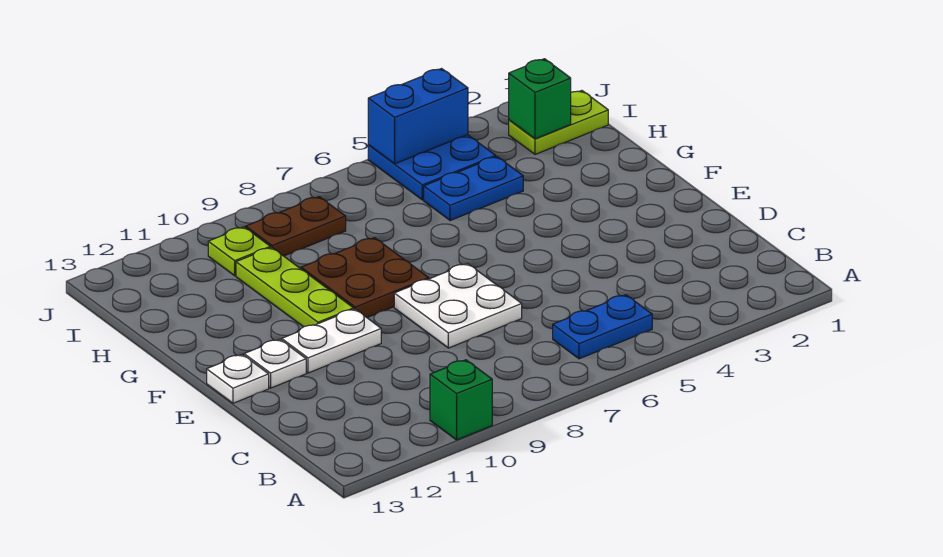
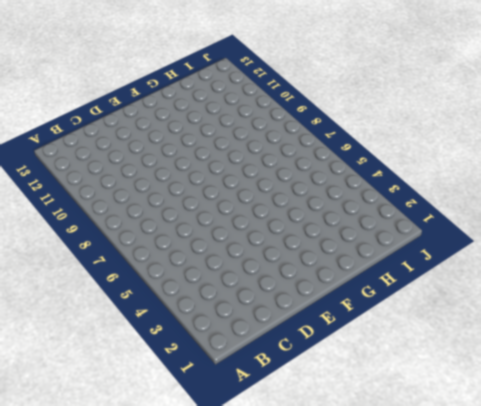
none -> green 1x1 brick [430,360,492,440]
none -> blue 1x2 plate [553,295,652,359]
none -> white 2x2 plate [394,264,522,348]

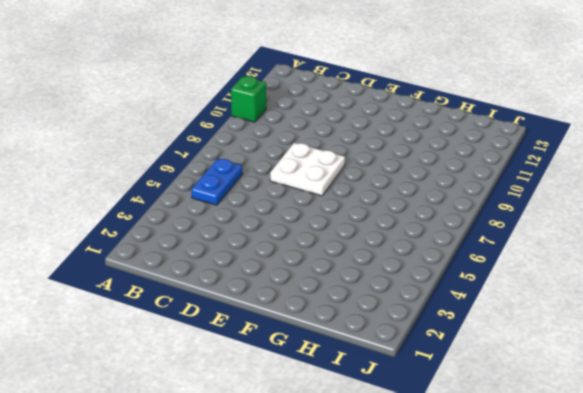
none -> white 1x2 plate [282,309,381,373]
none -> white 1x1 plate [244,339,306,388]
none -> white 1x1 plate [207,354,269,403]

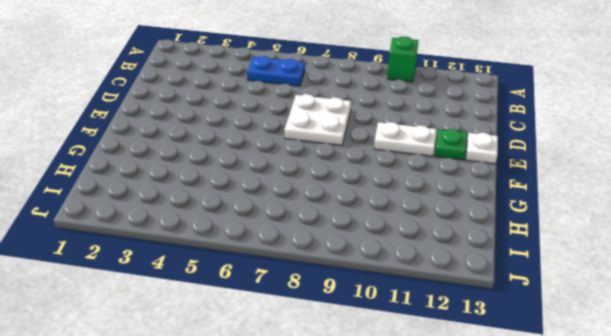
green 1x1 plate [435,129,467,160] -> white 1x1 plate [244,339,306,388]
none -> brown 2x2 plate [301,238,429,317]
none -> lime 1x3 plate [236,247,354,327]
none -> blue 1x2 plate [424,157,523,221]

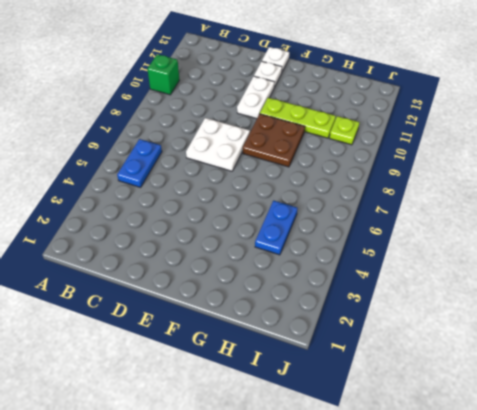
none -> lime 1x2 plate [509,91,608,154]
none -> blue 2x2 plate [368,135,496,200]
none -> brown 1x2 plate [246,197,346,256]

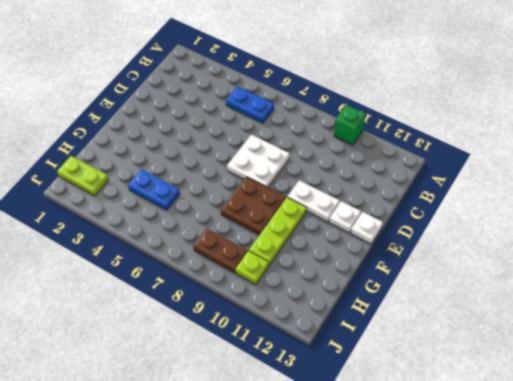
none -> blue 2x2 plate [368,135,496,200]
none -> green 1x1 brick [509,59,571,139]
none -> blue 1x2 brick [368,69,468,164]

